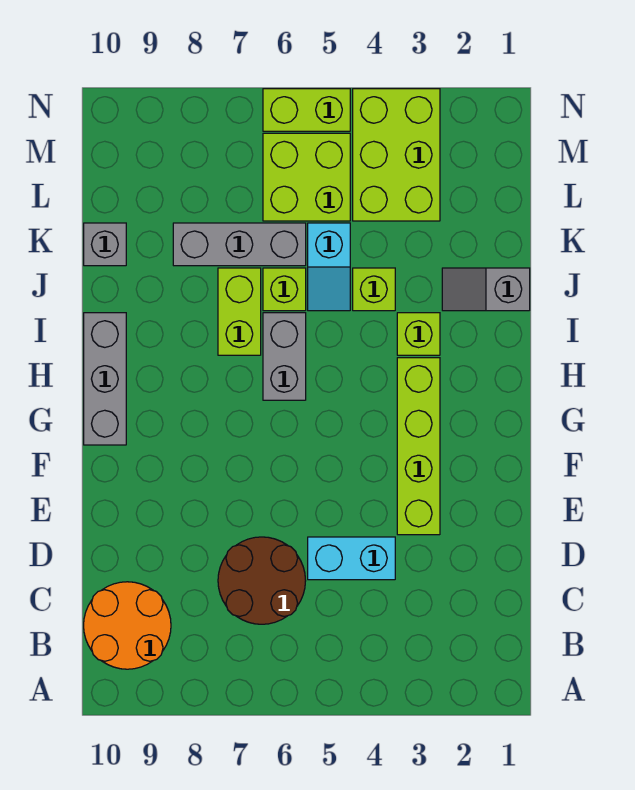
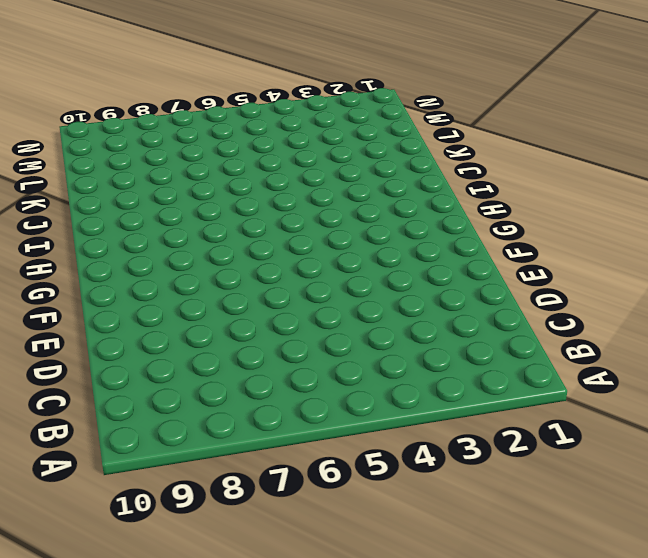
none -> orange 2x2 round brick [84,582,171,669]
none -> brown 2x2 round brick [218,537,306,624]
none -> cyan 1x2 brick [308,537,395,580]

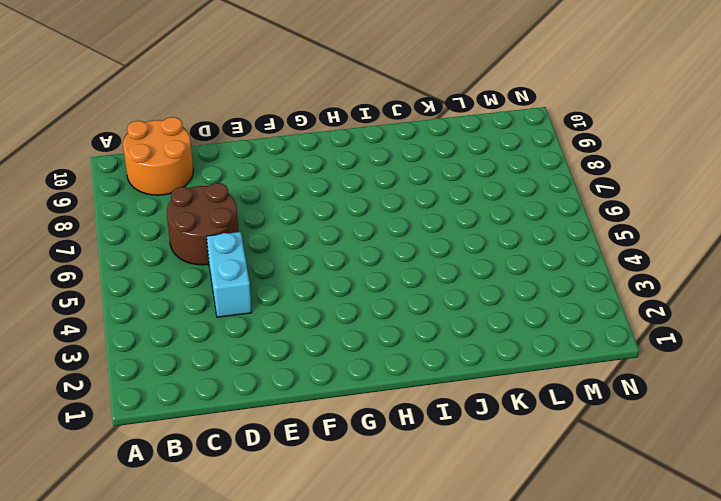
none -> lime 1x4 brick [397,358,440,535]
none -> grey 1x3 brick [84,313,126,445]
none -> grey 1x2 brick [263,313,306,400]

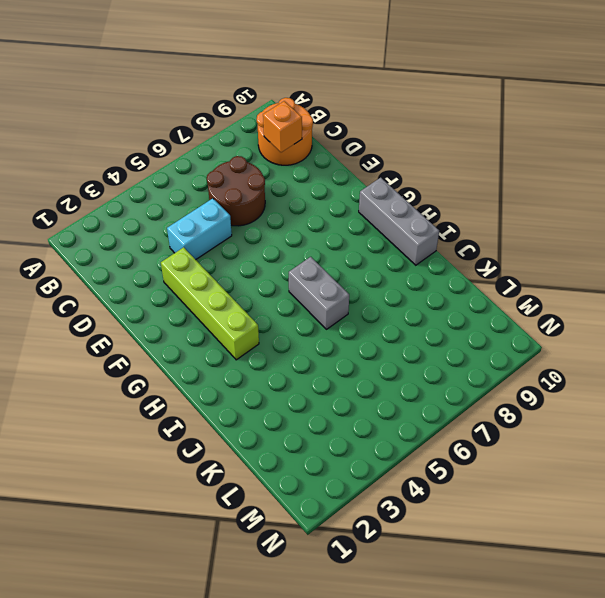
orange 1x1 brick [263,101,302,152] -> none
none -> lime 1x1 brick [397,313,440,355]
none -> lime 1x2 brick [218,268,261,355]
none -> grey 1x2 slope [442,268,530,311]

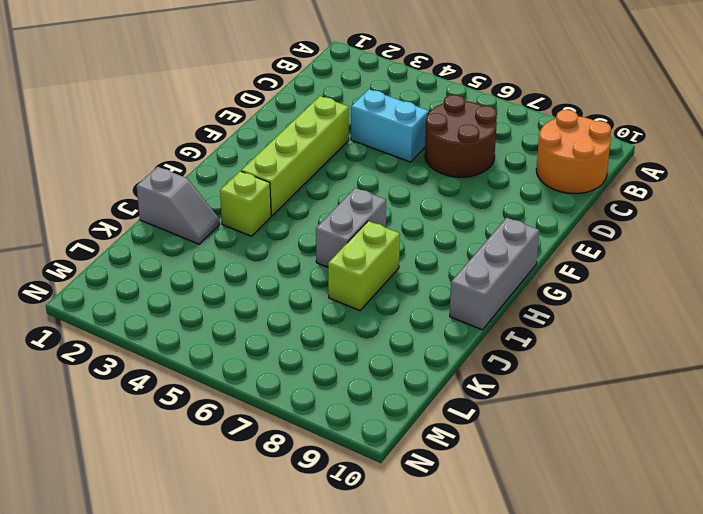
none -> lime 1x1 brick [353,268,395,311]
none -> cyan 1x2 slope [308,223,350,311]
none -> lime 1x1 brick [263,268,306,311]

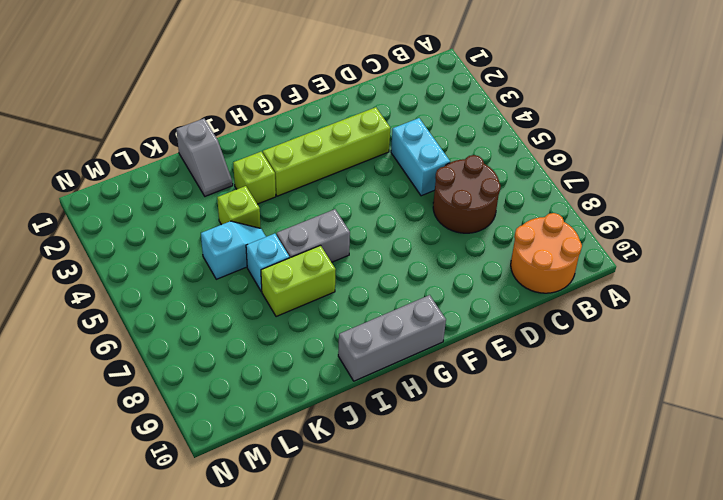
cyan 1x1 brick [246,234,289,292] -> lime 1x1 brick [263,268,306,311]
none -> grey 1x3 brick [173,223,306,266]
none -> grey 1x1 brick [84,223,126,266]
none -> lime 2x3 brick [353,89,440,221]

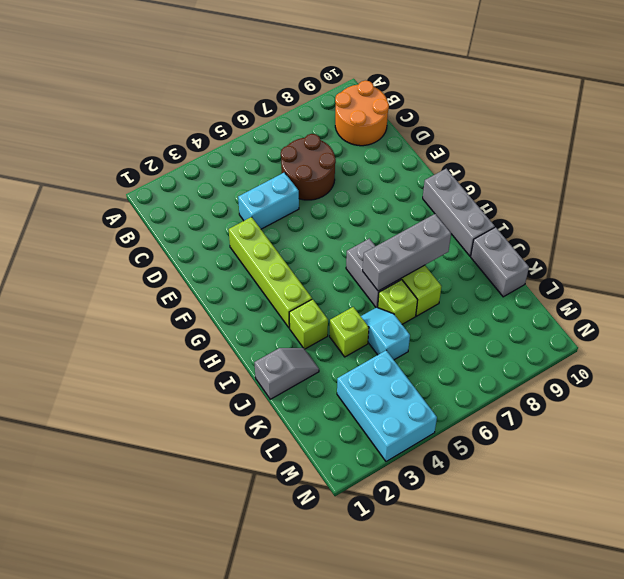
grey 1x3 brick [363,214,451,291] -> grey 1x3 brick moved to [173,223,306,266]
grey 1x2 brick [471,227,529,297] -> grey 1x1 brick [84,223,126,266]
cyan 2x3 brick [337,350,437,462] -> lime 2x3 brick [353,89,440,221]
none -> lime 2x2 brick [263,133,350,221]
none -> lime 1x2 brick [263,89,350,131]

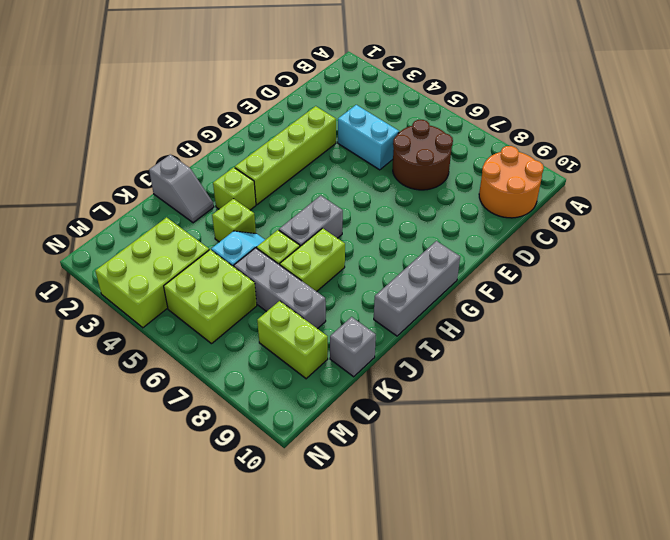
lime 1x2 brick [257,301,328,379] -> lime 1x2 brick moved to [263,89,350,131]

